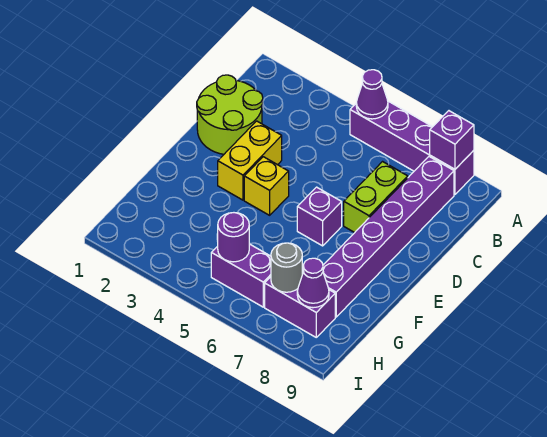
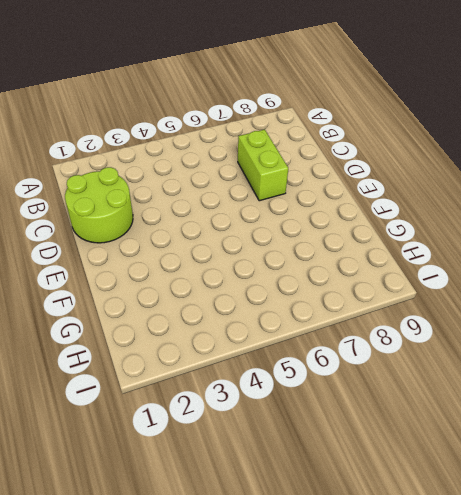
none -> purple 1x4 brick [350,101,474,195]
none -> purple 1x6 brick [323,157,454,317]
none -> yellow 1x2 brick [218,121,282,200]

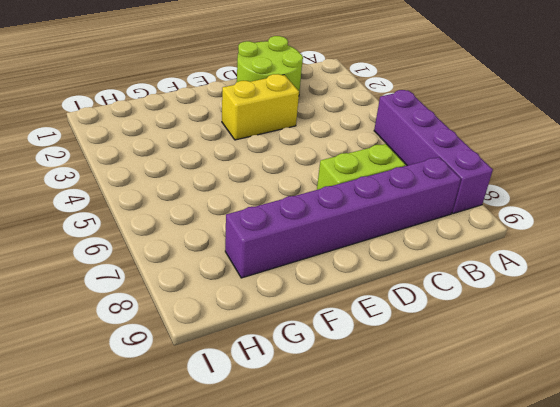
none -> yellow 1x1 brick [244,157,289,215]
none -> purple 1x1 brick [297,187,342,246]
none -> purple 1x2 brick [211,244,271,307]

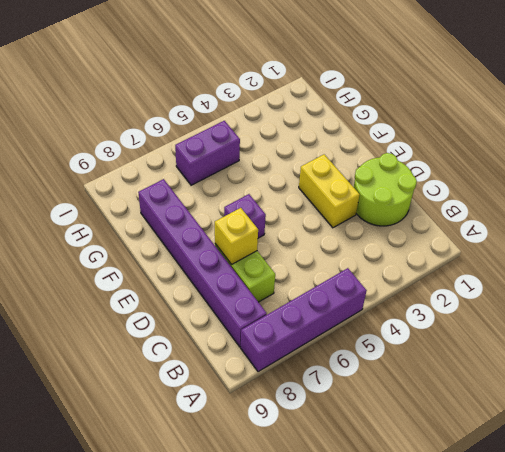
yellow 1x1 brick [215,208,258,264] -> yellow 1x1 brick moved to [244,157,289,215]
none -> purple 1x2 brick [265,277,335,337]
none -> purple 1x1 cone [356,70,388,119]
none -> purple 1x1 brick [430,111,474,169]

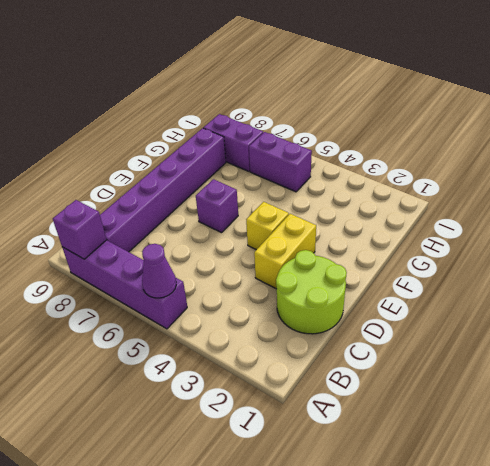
none -> lime 1x2 brick [344,162,408,233]
none -> purple 1x1 round brick [218,213,249,262]
none -> grey 1x1 round brick [271,243,302,292]

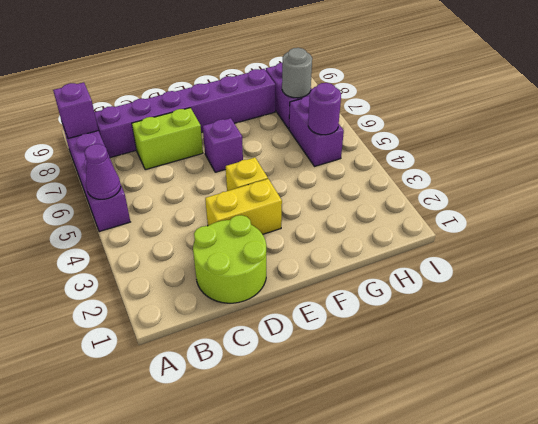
none -> purple 1x1 cone [297,258,329,308]

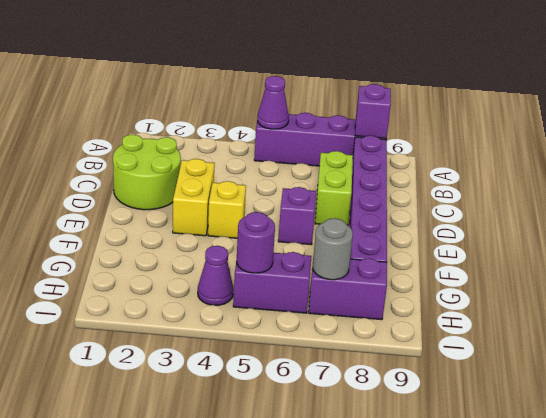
purple 1x1 cone [198,246,233,305] -> purple 1x1 cone moved to [297,258,329,308]

